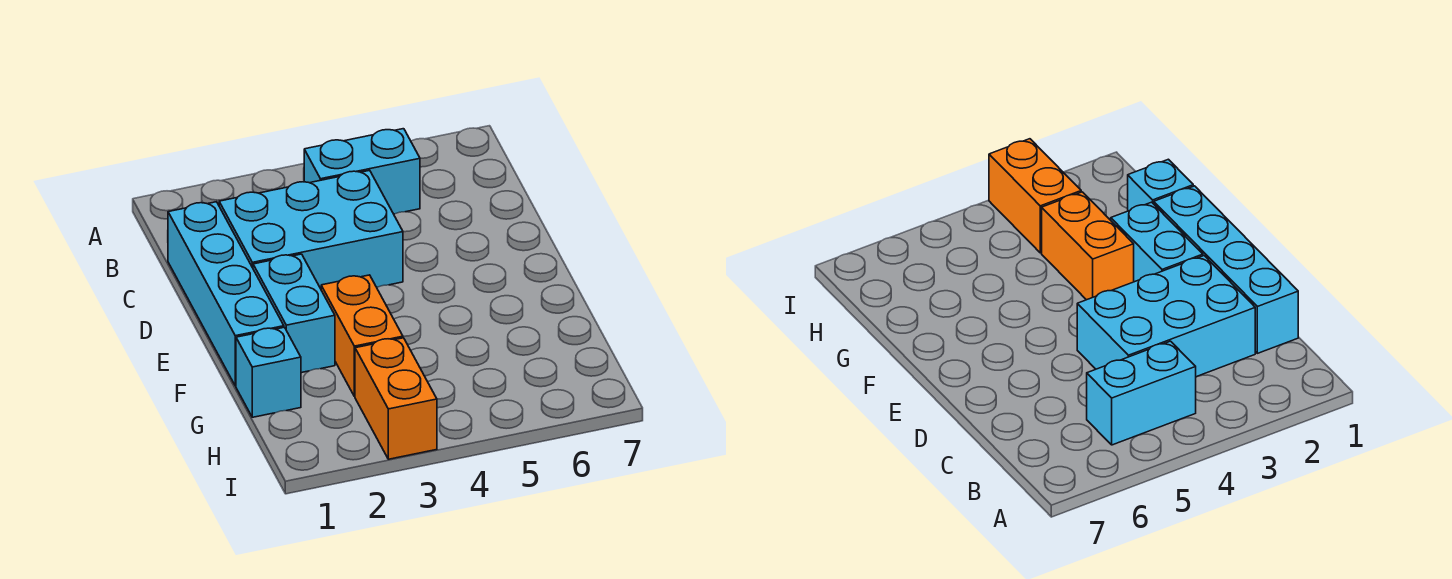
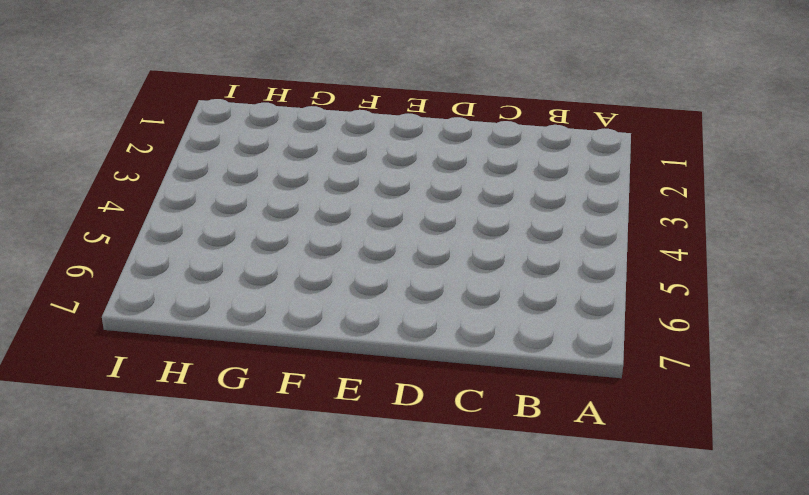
none -> cyan 1x2 brick [304,129,420,214]
none -> cyan 1x4 brick [168,202,284,386]

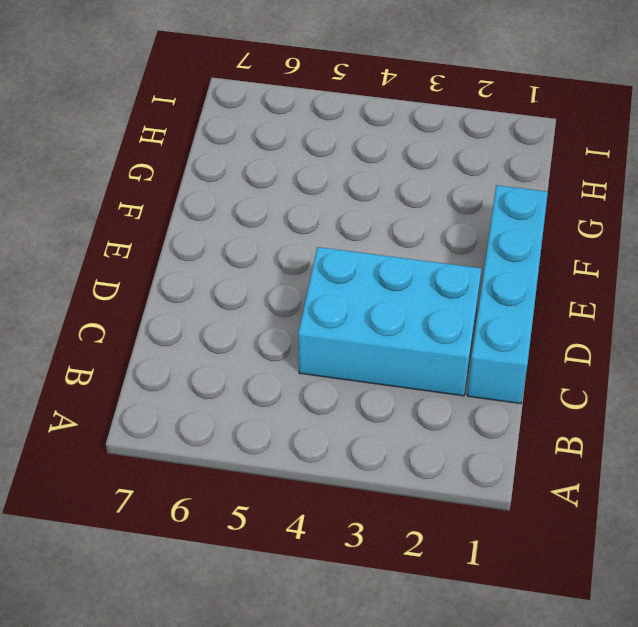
none -> cyan 1x2 brick [304,129,420,214]
none -> cyan 1x2 brick [253,254,335,373]

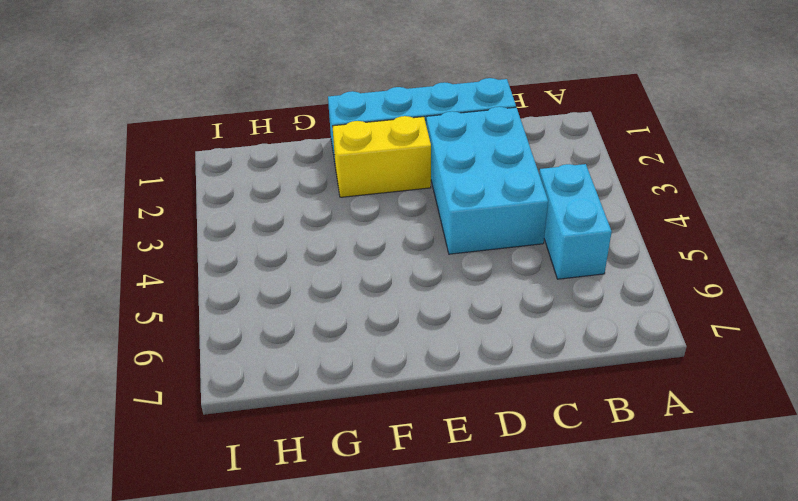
yellow 1x2 brick [332,116,431,197] -> cyan 1x2 brick [253,254,335,373]
none -> orange 1x2 brick [321,275,403,397]
none -> cyan 1x1 brick [236,327,301,417]

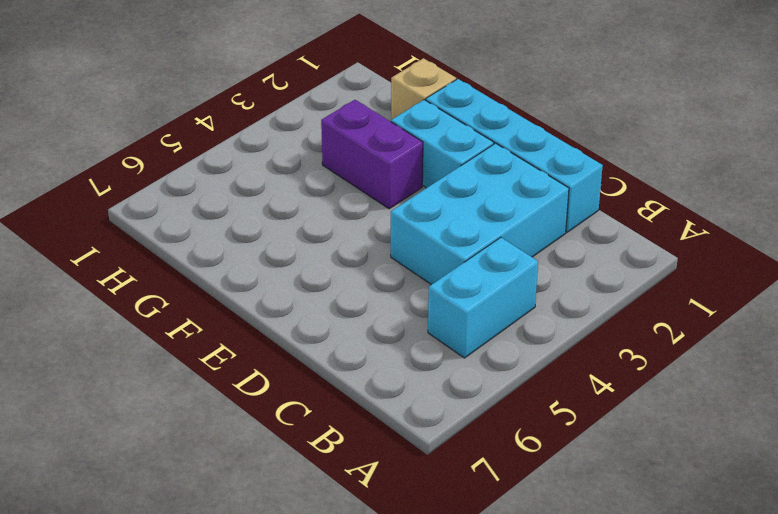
purple 1x2 brick [321,100,423,209] -> orange 1x2 brick [321,275,403,397]
tan 1x1 brick [391,58,456,120] -> cyan 1x1 brick [236,327,301,417]
none -> orange 1x2 brick [355,338,437,459]

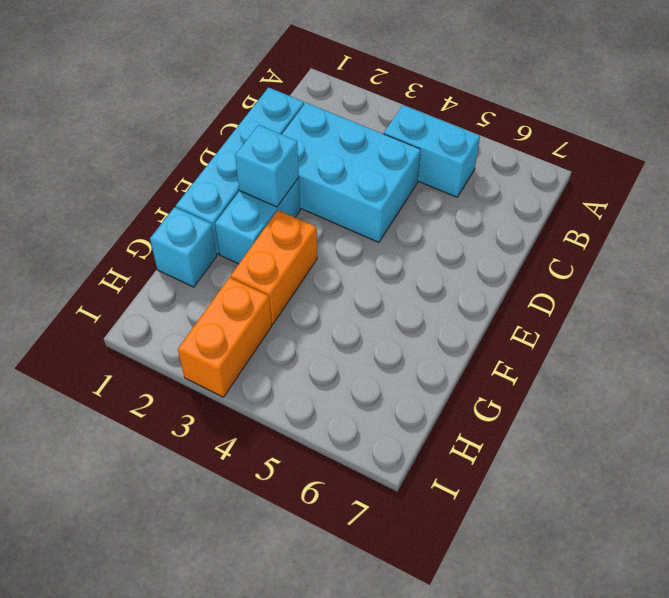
cyan 1x1 brick [235,125,299,207] -> none

